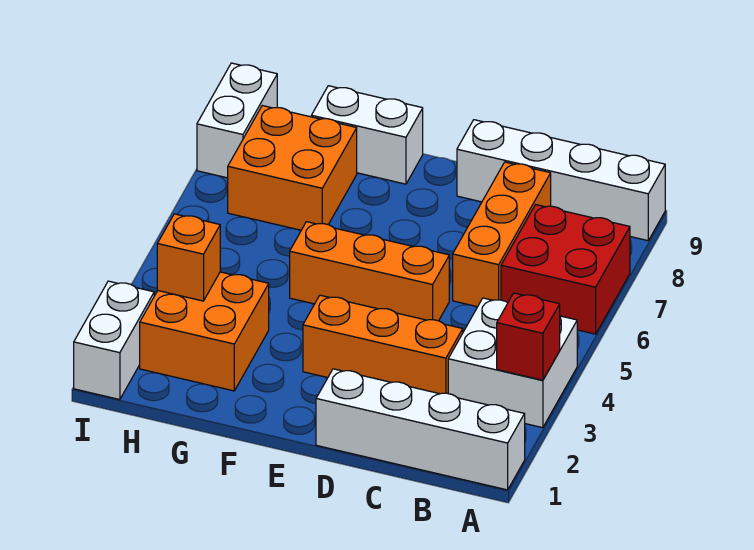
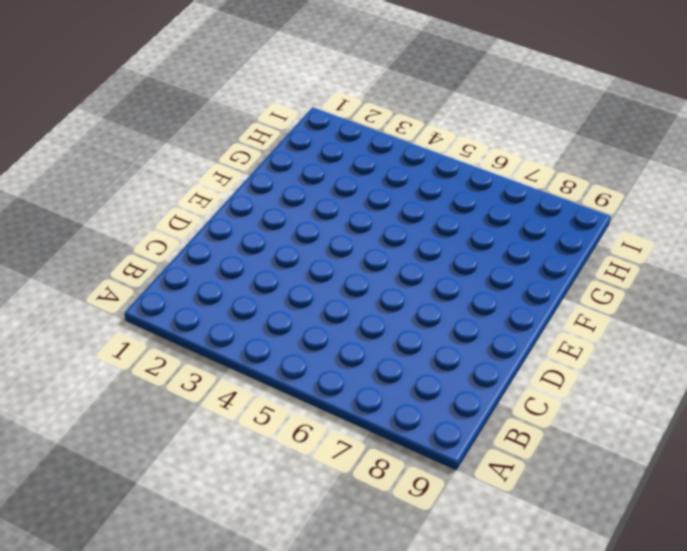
none -> white 1x4 brick [316,369,525,490]
none -> white 2x2 brick [448,298,577,428]
none -> red 2x2 brick [501,205,630,334]

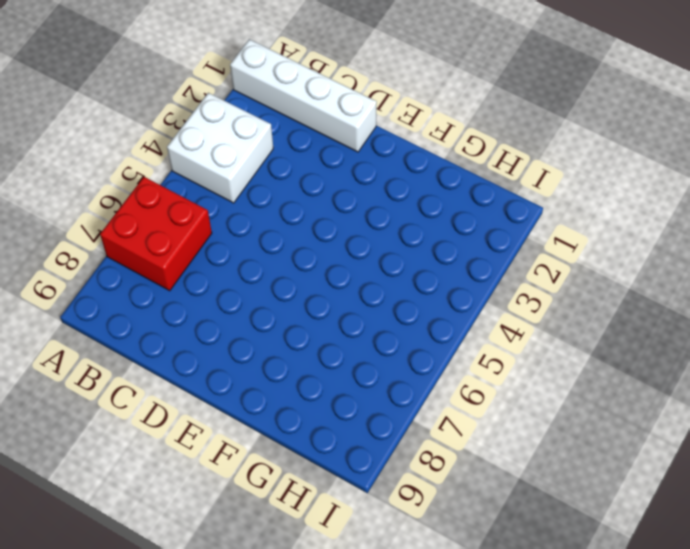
none -> white 1x4 brick [457,120,665,241]
none -> orange 1x3 brick [303,295,463,394]
none -> orange 1x3 brick [453,162,551,307]

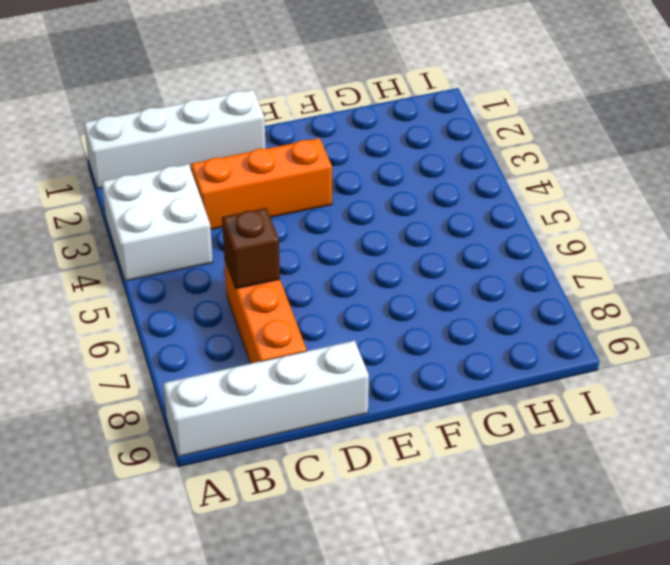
brown 1x1 brick [222,208,280,289] -> none
none -> red 2x2 brick [501,205,630,334]
none -> orange 1x3 brick [290,222,449,321]
none -> white 1x2 brick [311,86,423,184]

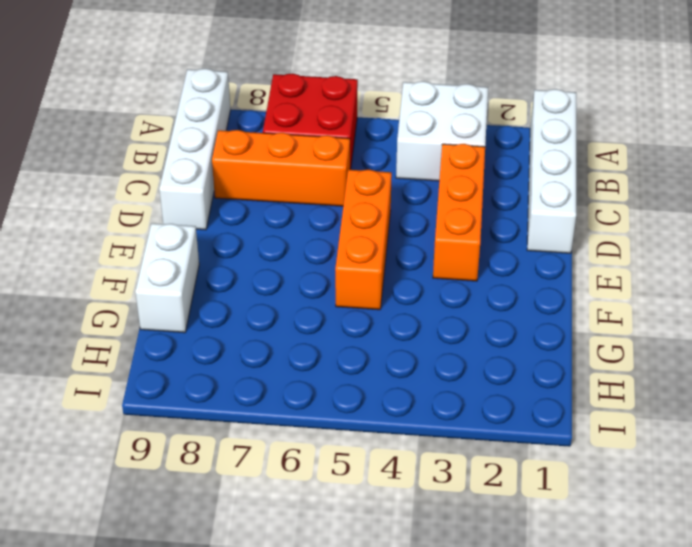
none -> orange 2x2 brick [140,272,269,391]
none -> orange 2x2 brick [228,106,357,230]
none -> white 1x2 brick [74,281,154,400]

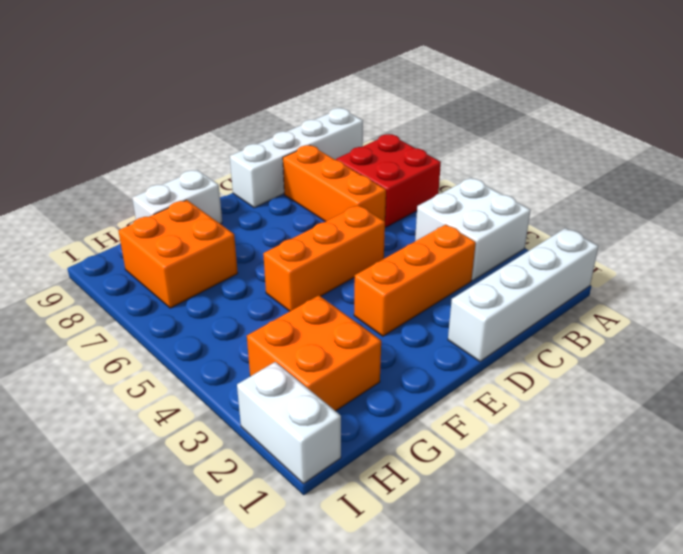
none -> white 1x2 brick [197,63,277,178]
none -> red 1x1 brick [497,293,560,380]
none -> orange 1x1 brick [157,214,220,301]

